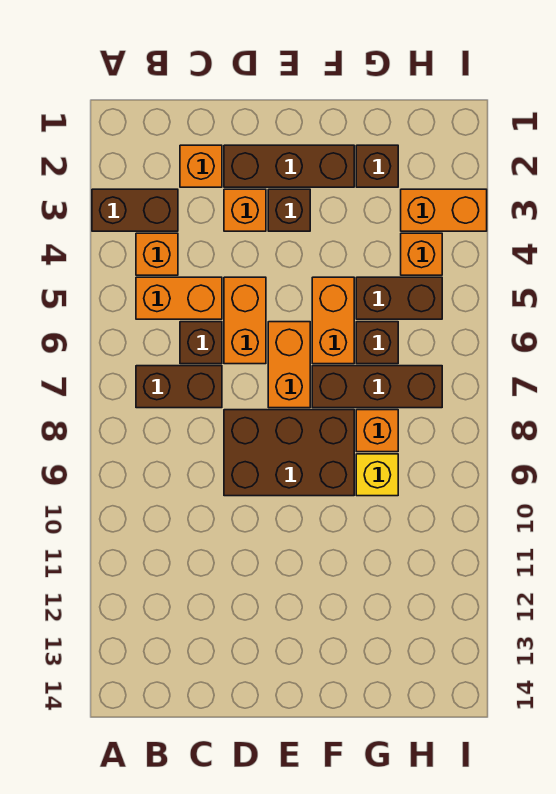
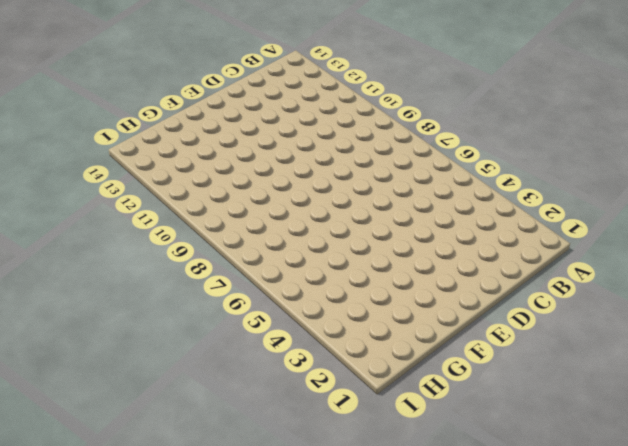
none -> brown 1x2 brick [92,189,178,231]
none -> orange 1x1 brick [136,233,178,275]
none -> orange 1x2 brick [136,277,222,319]

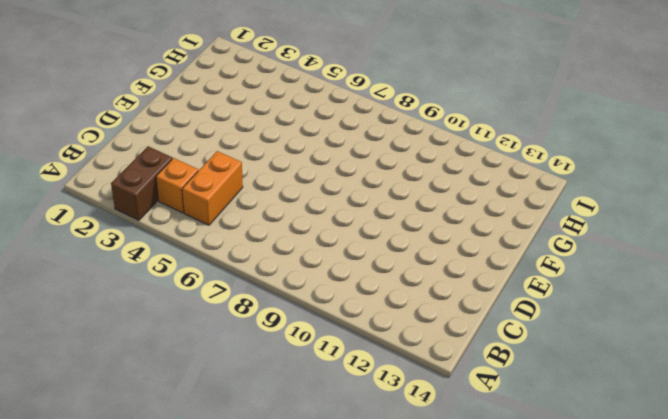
none -> brown 1x2 brick [136,366,222,408]
none -> orange 1x1 brick [180,145,222,187]
none -> brown 1x1 brick [180,322,222,364]

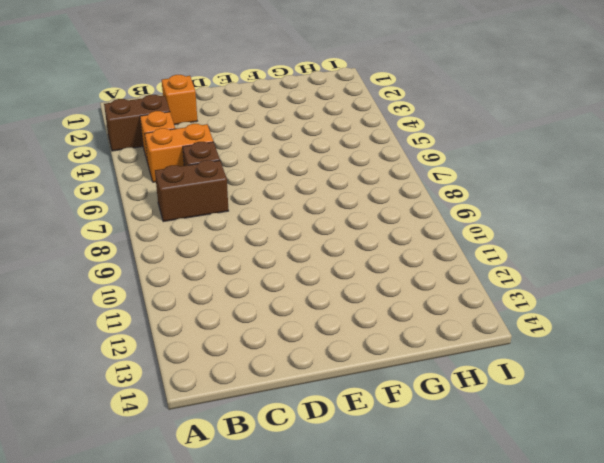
none -> brown 1x3 brick [224,145,354,187]
none -> orange 1x1 brick [224,189,266,231]
none -> orange 1x2 brick [224,277,266,364]

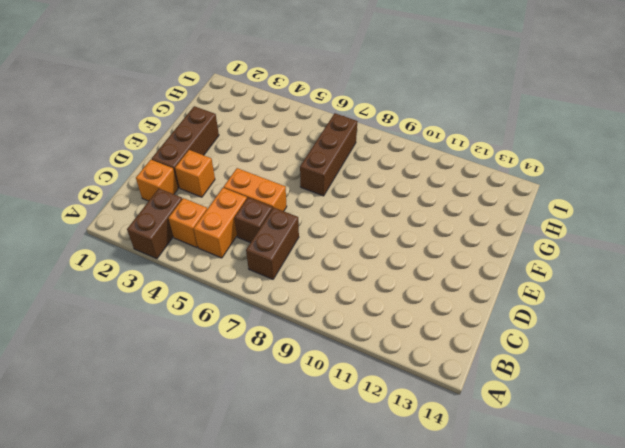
none -> brown 2x3 brick [224,410,354,496]
none -> brown 1x1 brick [268,189,310,231]
none -> orange 1x2 brick [268,322,310,408]

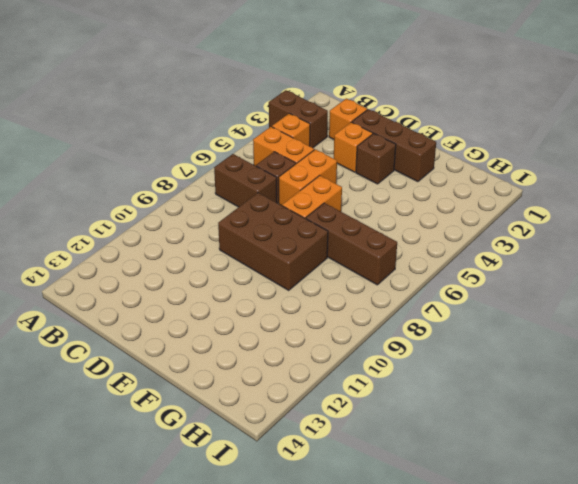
none -> orange 1x2 brick [312,277,354,364]
none -> brown 1x1 brick [356,145,398,187]
none -> brown 1x2 brick [356,277,442,319]

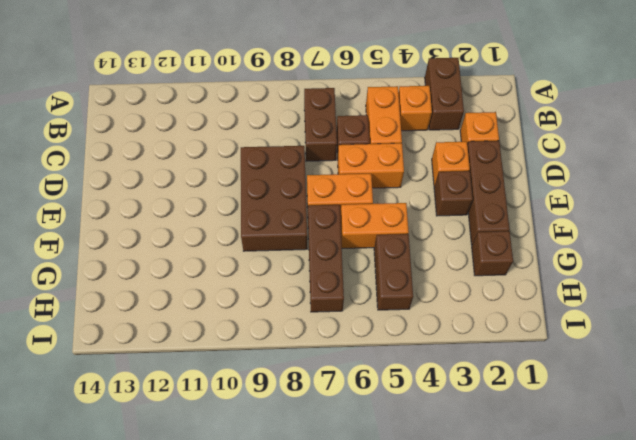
none -> brown 1x1 brick [356,322,398,364]
none -> orange 1x1 brick [356,410,398,452]
none -> yellow 1x1 brick [356,454,398,496]

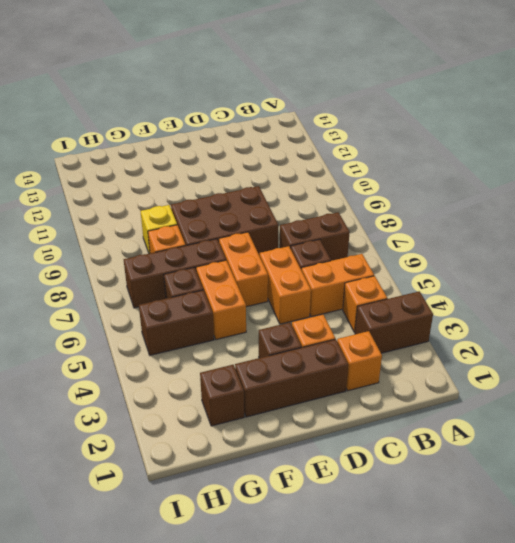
none -> orange 1x2 brick [401,189,487,231]
none -> orange 1x1 brick [401,233,442,275]

